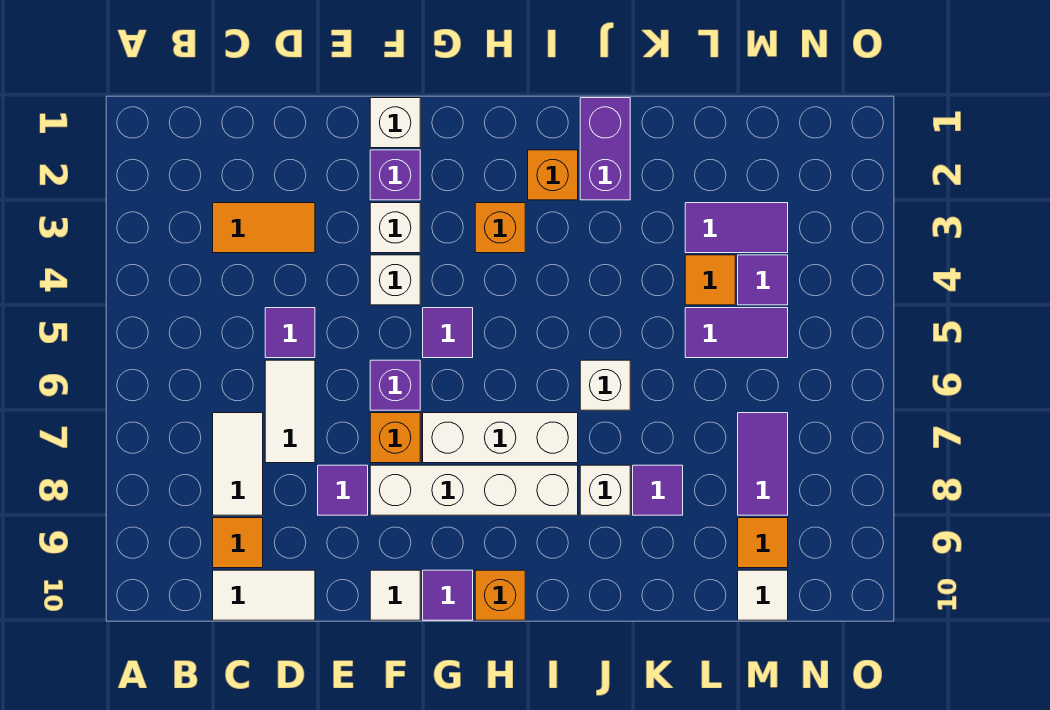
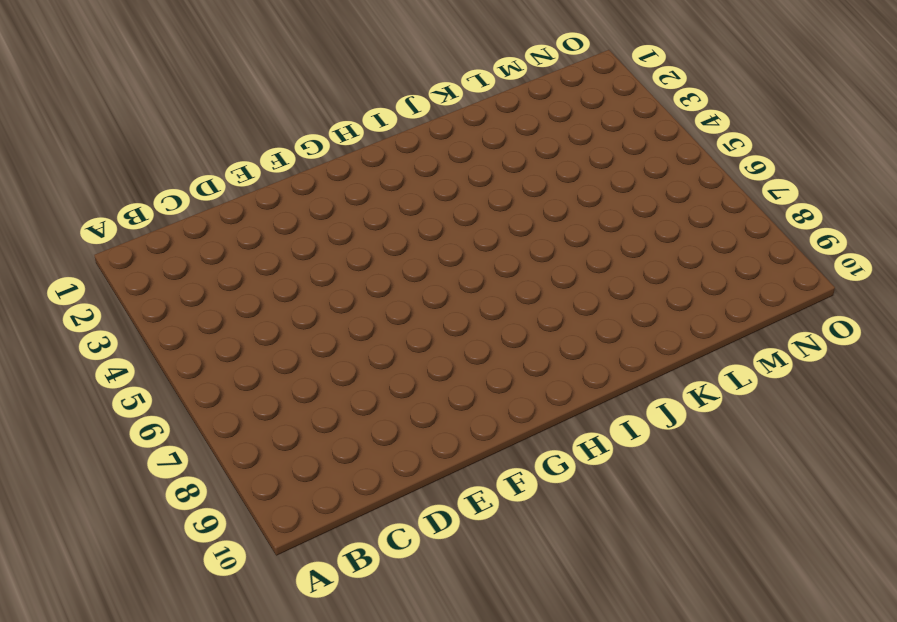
none -> orange 1x2 tile [213,203,315,253]
none -> white 1x2 tile [213,413,263,515]
none -> orange 1x1 tile [213,518,263,568]
none -> white 1x2 tile [213,570,315,620]

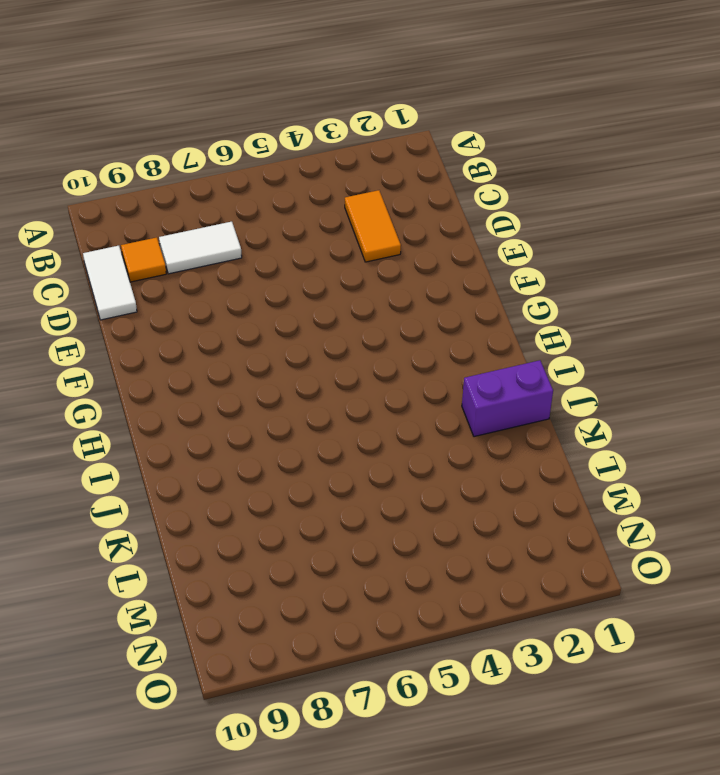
none -> purple 1x1 tile [265,308,315,358]
none -> white 1x2 tile [265,360,315,463]
none -> purple 1x1 tile [318,465,368,515]
none -> white 1x1 brick [370,98,420,148]

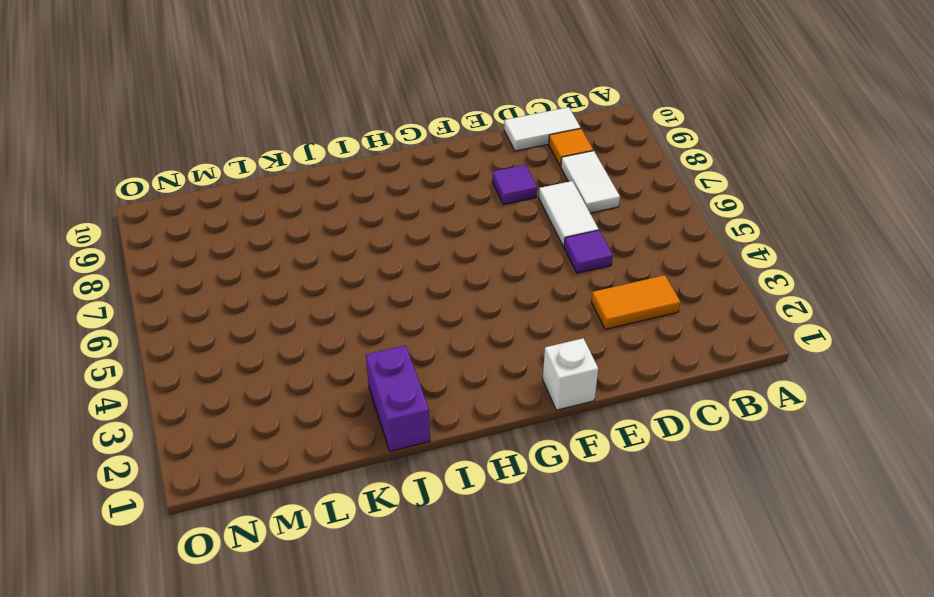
none -> purple 1x1 brick [370,150,420,200]
none -> white 1x1 brick [370,203,420,253]
none -> white 1x1 brick [370,255,420,305]
none -> purple 1x1 brick [370,360,420,410]

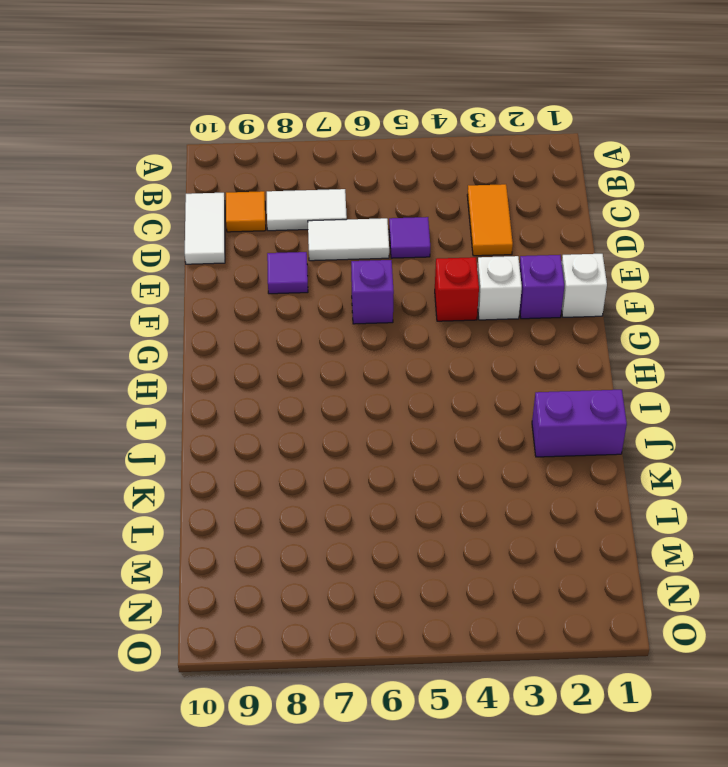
red 1x1 brick [435,257,479,321] -> white 1x1 brick [370,255,420,305]
none -> orange 1x1 brick [370,413,420,463]
none -> white 1x4 brick [370,465,578,515]
none -> white 1x1 tile [370,570,420,620]
none -> purple 1x1 tile [423,308,473,358]

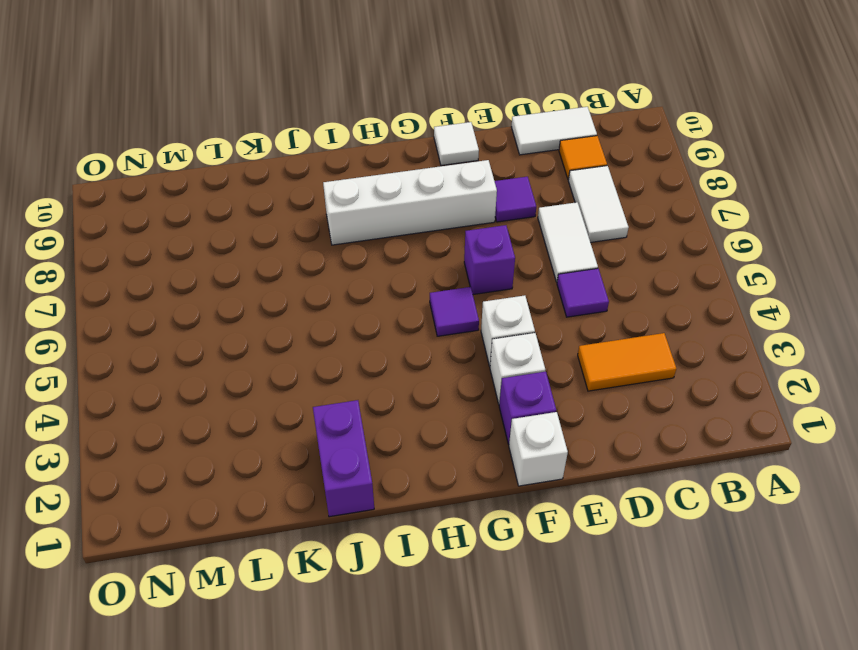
none -> orange 1x1 brick [370,413,420,463]
none -> white 1x3 brick [423,413,578,463]
none -> purple 1x1 tile [423,570,473,620]
none -> orange 1x1 brick [475,203,525,253]

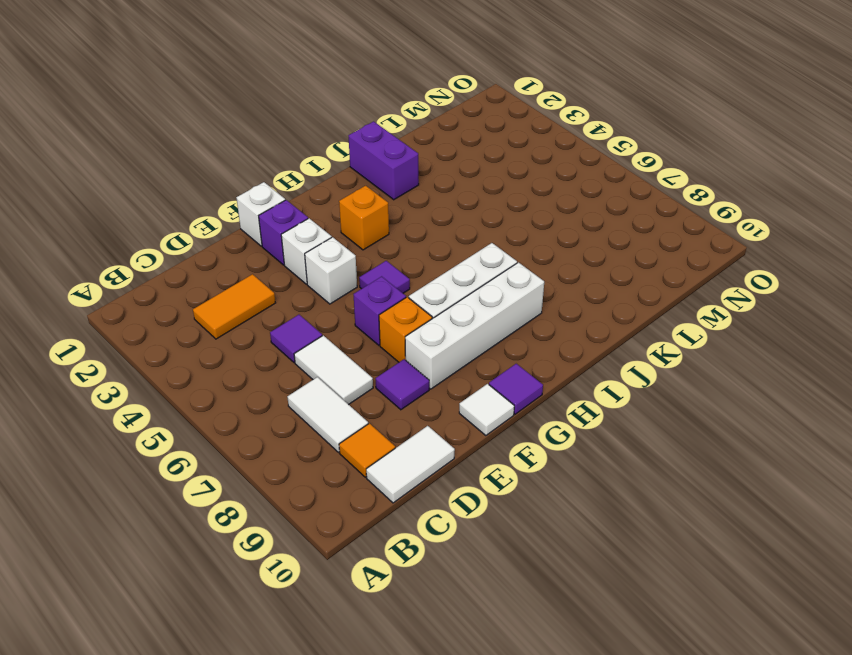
none -> orange 1x1 brick [475,570,525,620]
none -> orange 1x1 brick [528,150,578,200]
none -> white 1x1 brick [580,360,630,410]
none -> white 1x1 brick [580,465,630,515]

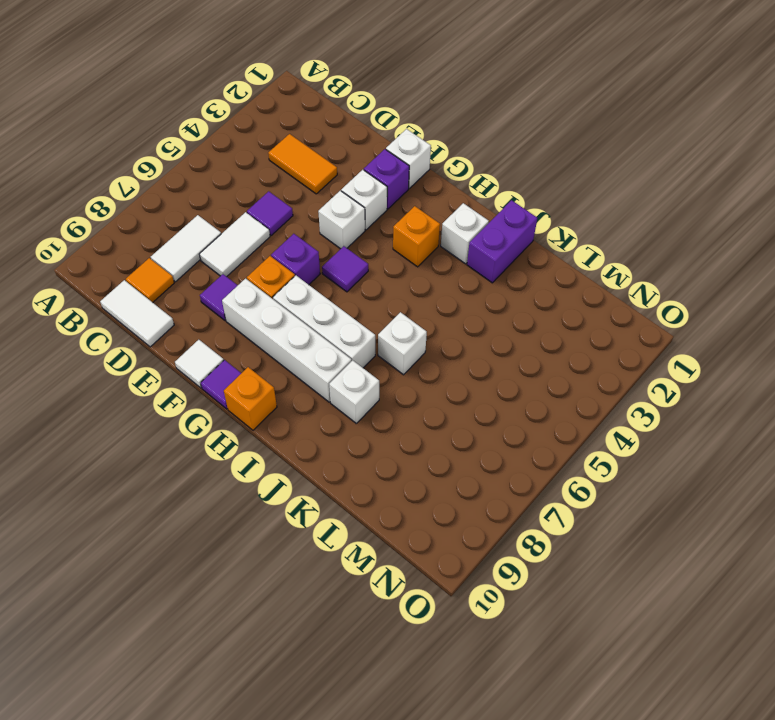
white 1x1 brick [441,203,489,264] -> orange 1x1 brick [528,150,578,200]
none -> purple 1x1 tile [633,465,683,515]
none -> purple 1x2 tile [685,203,788,253]
none -> orange 1x1 tile [685,255,735,305]
none -> purple 1x2 tile [685,308,788,358]

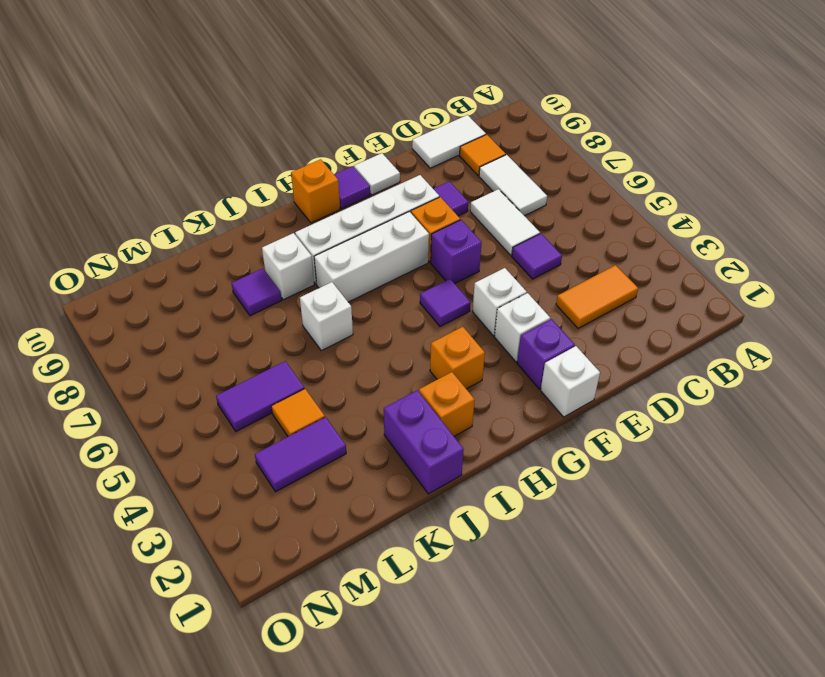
none -> purple 1x1 tile [738,255,788,305]
none -> purple 1x2 tile [738,413,788,515]
none -> orange 1x1 tile [738,518,788,568]
none -> white 1x1 tile [738,570,788,620]

